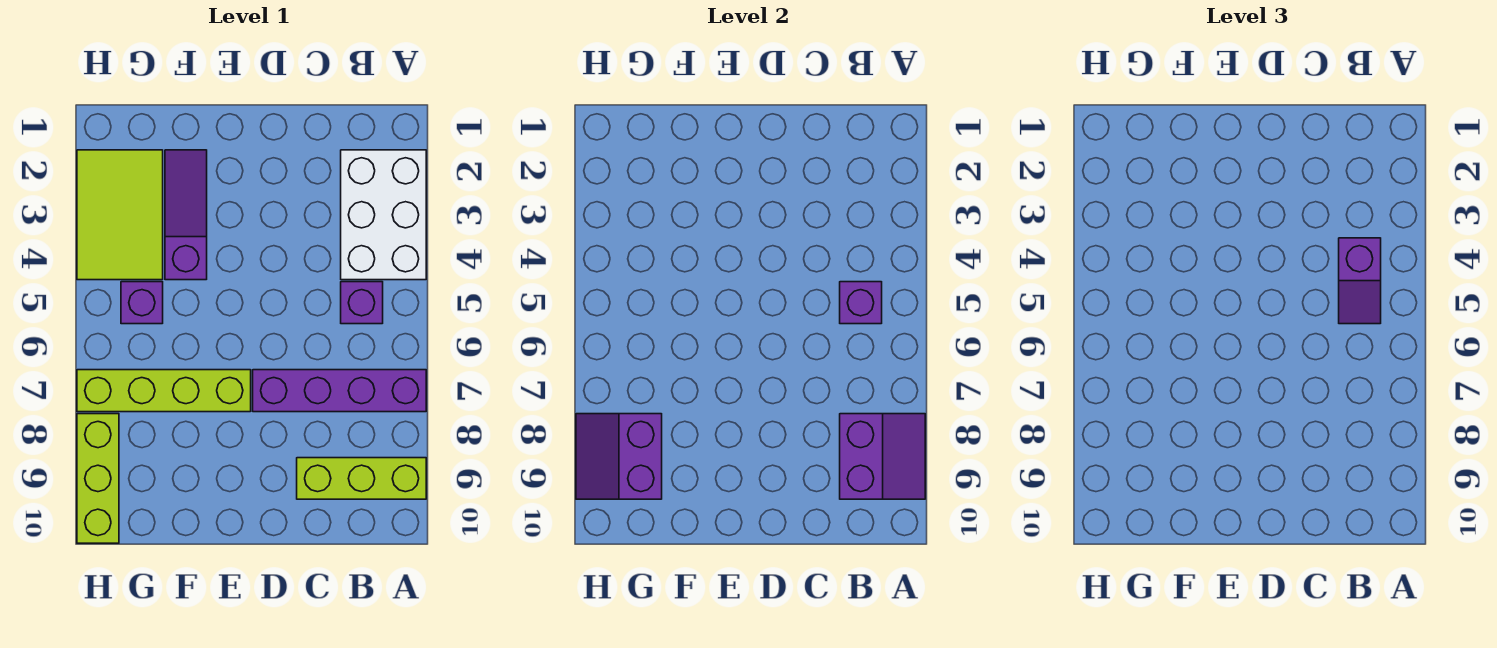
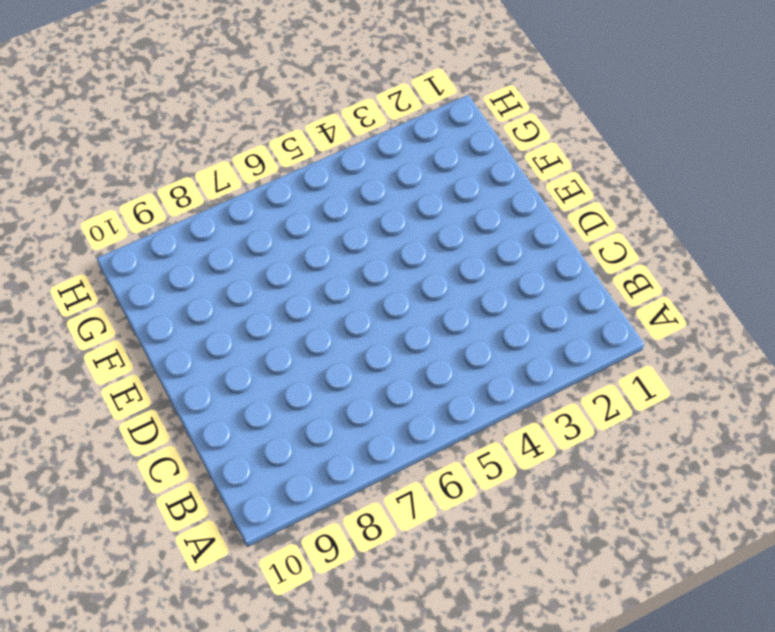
none -> white 2x3 brick [341,150,426,280]
none -> purple 1x4 brick [253,370,426,412]
none -> lime 1x3 brick [297,458,426,499]

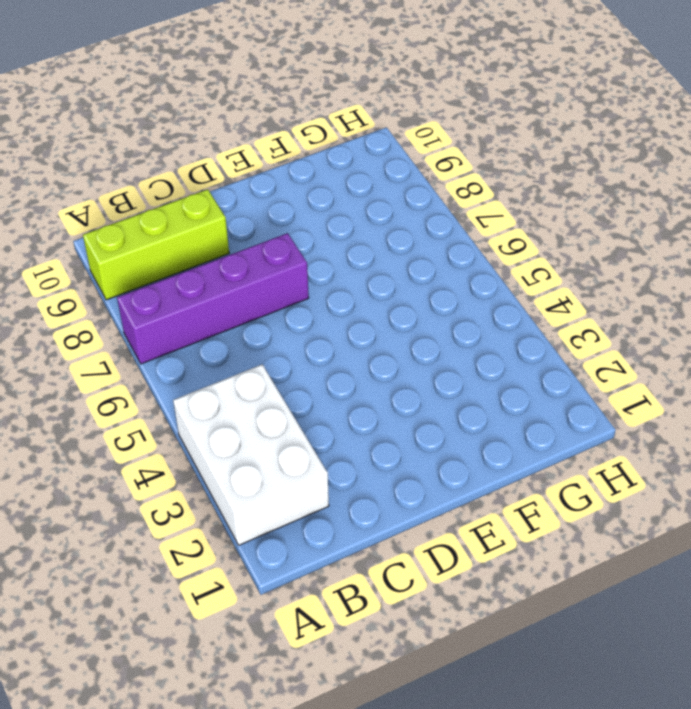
none -> purple 1x1 brick [341,282,383,324]
none -> lime 1x4 brick [77,370,251,412]
none -> purple 1x3 slope [165,150,207,280]

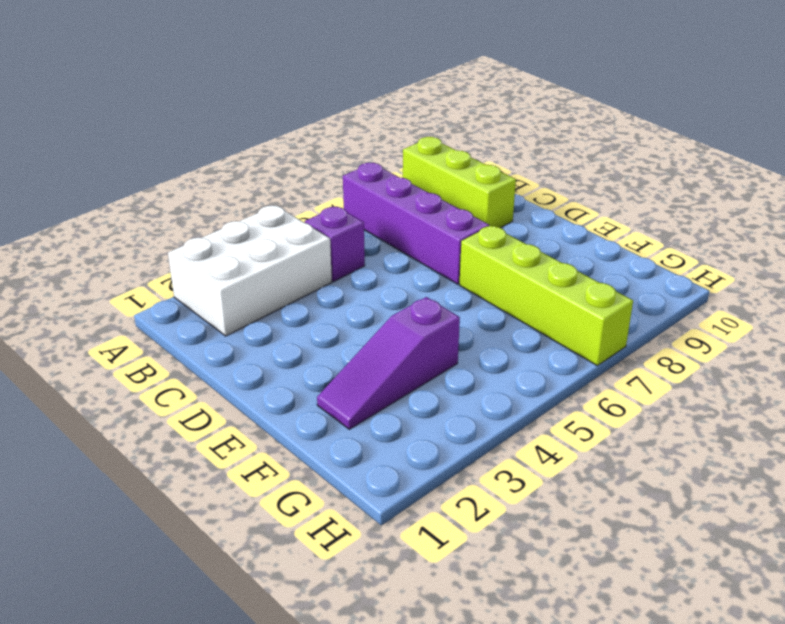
none -> lime 2x3 tile [77,150,163,280]
none -> purple 1x1 brick [121,282,163,324]
none -> lime 1x3 brick [77,414,119,543]

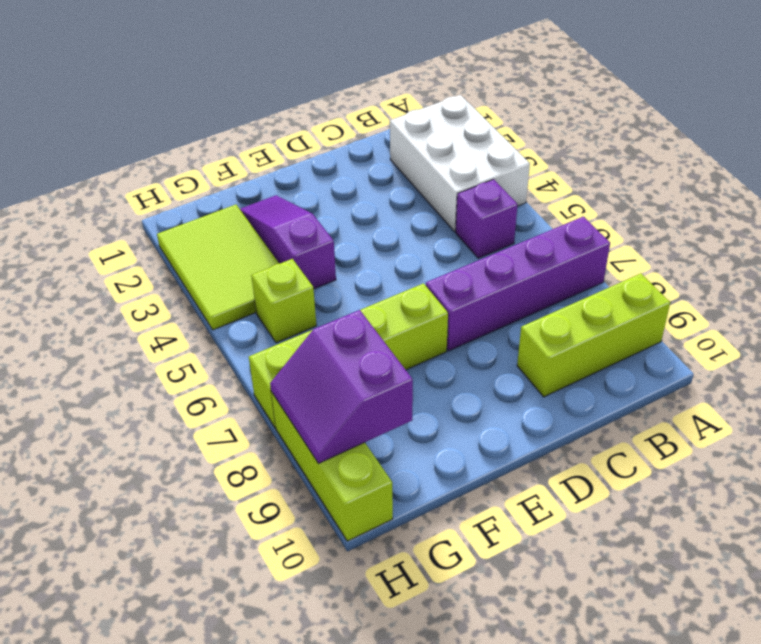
lime 1x1 brick [251,259,316,343] -> purple 1x1 brick [121,282,163,324]
none -> purple 2x2 slope [840,414,925,499]
none -> purple 1x1 brick [840,282,882,324]
none -> purple 1x2 slope [1339,238,1381,324]

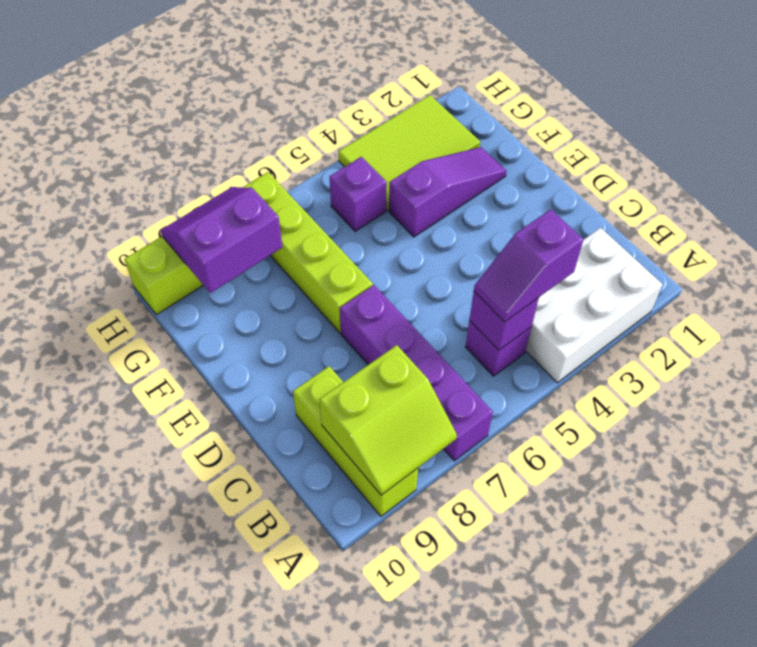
lime 2x2 slope [319,345,457,495] -> purple 2x2 slope [840,414,925,499]

